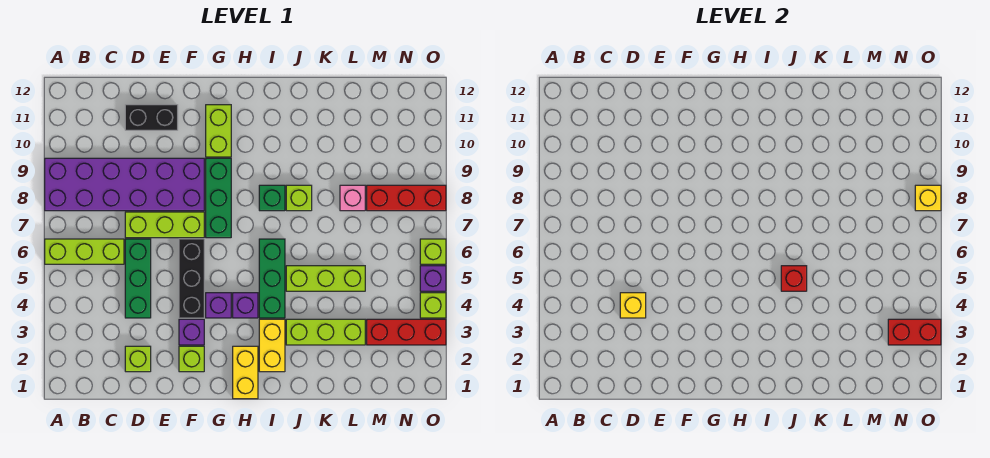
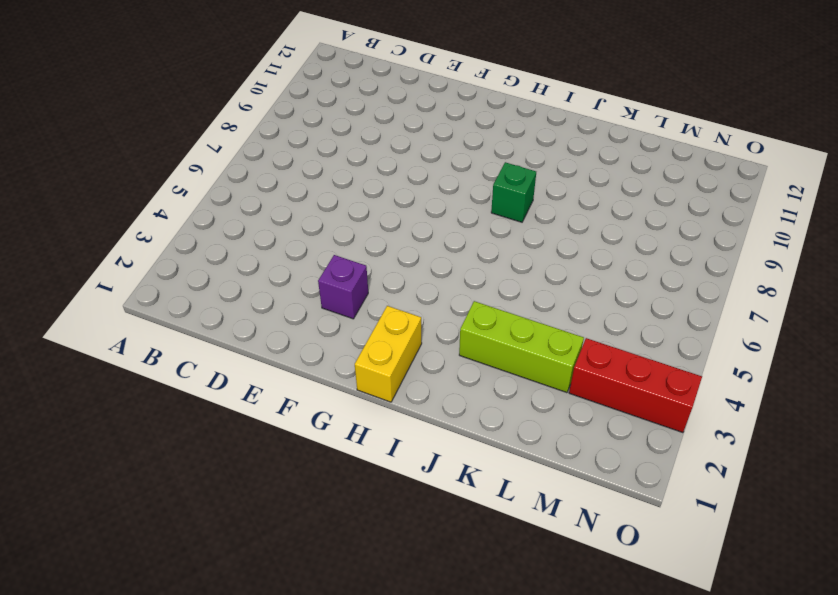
none -> lime 1x3 brick [45,239,124,264]
none -> purple 2x6 brick [45,158,204,211]
none -> lime 1x1 brick [125,346,151,372]
none -> green 1x3 brick [125,239,151,318]

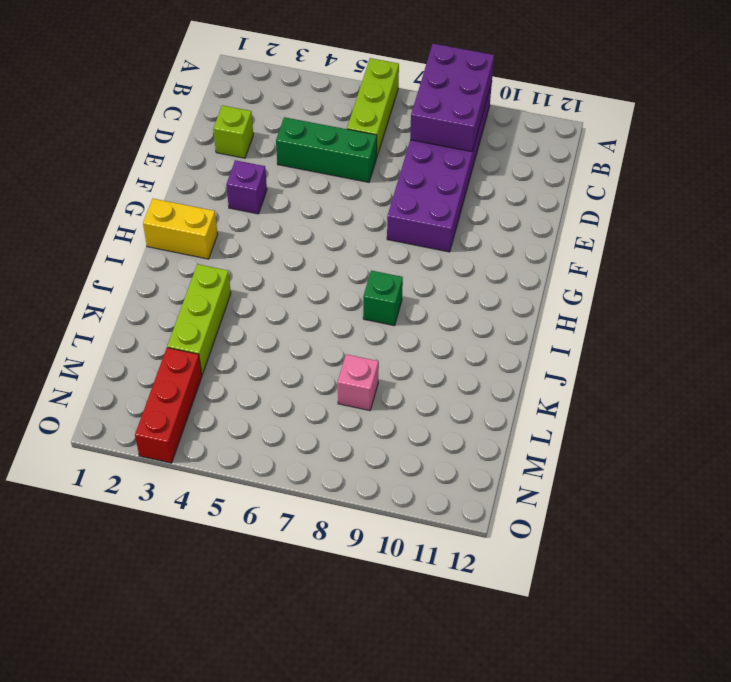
purple 2x3 brick [410,44,494,152] -> none
none -> lime 1x3 brick [125,212,204,238]
none -> black 1x2 brick [125,105,178,130]
none -> lime 1x1 brick [179,346,204,372]
none -> black 1x3 brick [179,239,204,318]

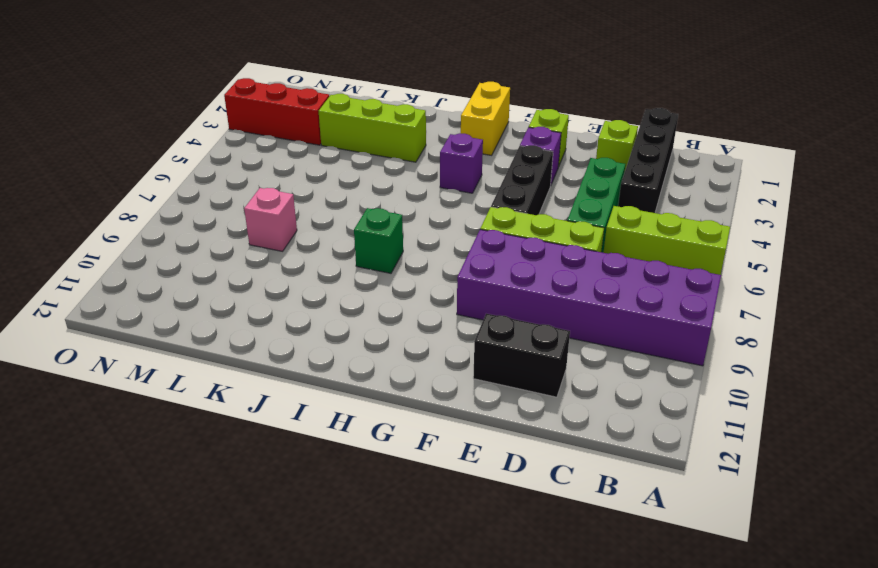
black 1x4 brick [618,108,678,213] -> none
none -> purple 1x1 brick [206,293,231,318]
none -> green 1x3 brick [206,158,231,238]
none -> lime 1x2 brick [206,105,231,157]
none -> yellow 1x2 brick [259,319,285,372]

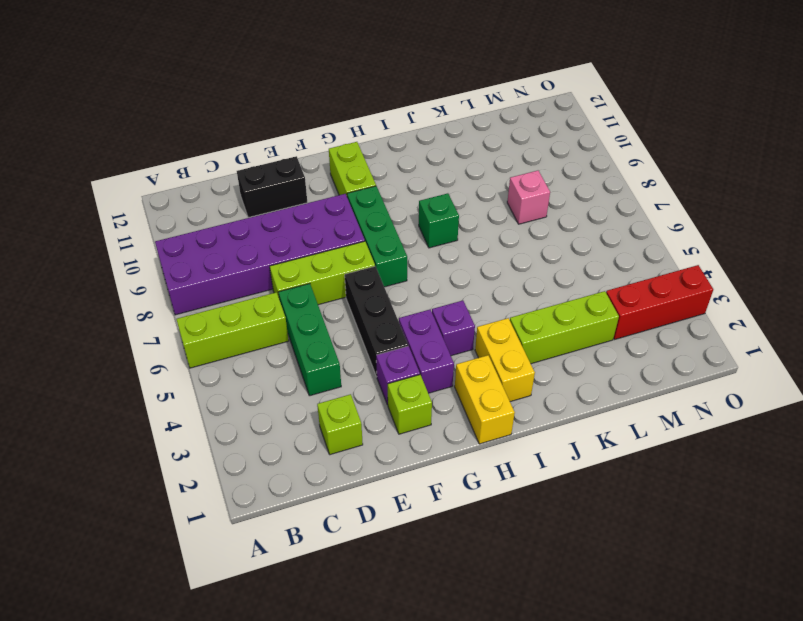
purple 1x2 brick [399,309,454,393] -> purple 1x1 brick [206,293,231,318]
none -> green 1x3 brick [259,239,285,318]
none -> lime 1x3 brick [286,266,365,291]
none -> lime 1x1 brick [286,185,312,211]
none -> red 1x3 brick [367,185,446,211]

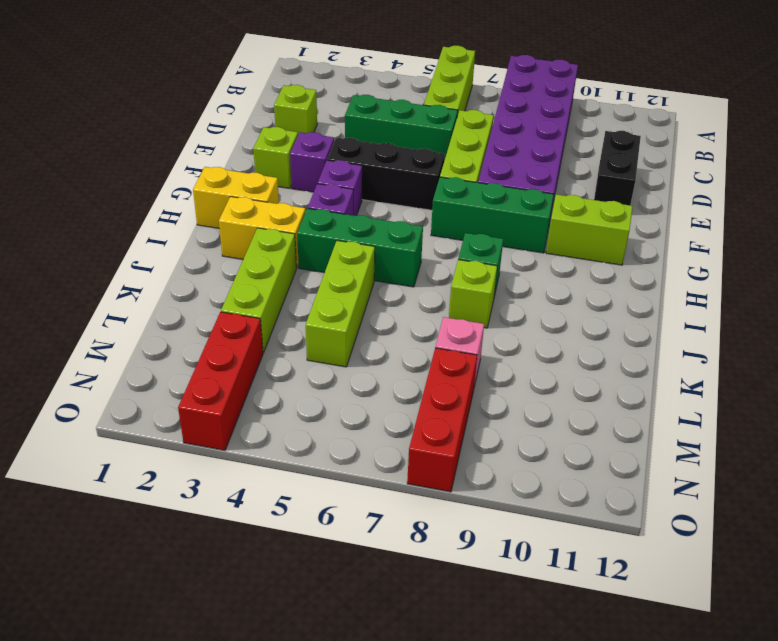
none -> lime 1x1 brick [420,293,446,318]
none -> purple 1x1 brick [420,266,446,291]
none -> lime 1x1 brick [420,239,446,264]
none -> yellow 1x1 brick [620,293,646,318]

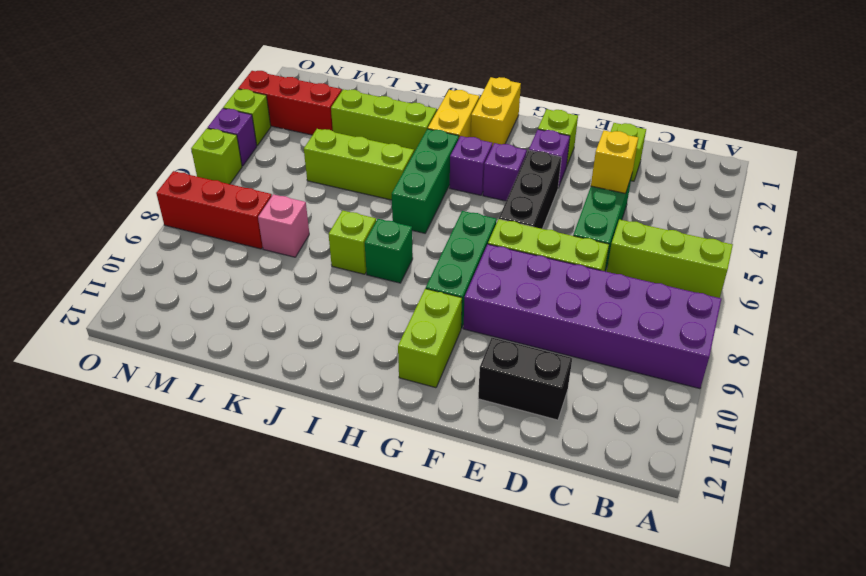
none -> red 1x1 brick [781,266,807,291]
none -> red 1x2 brick [888,319,941,345]
none -> yellow 1x1 brick [915,185,941,211]

